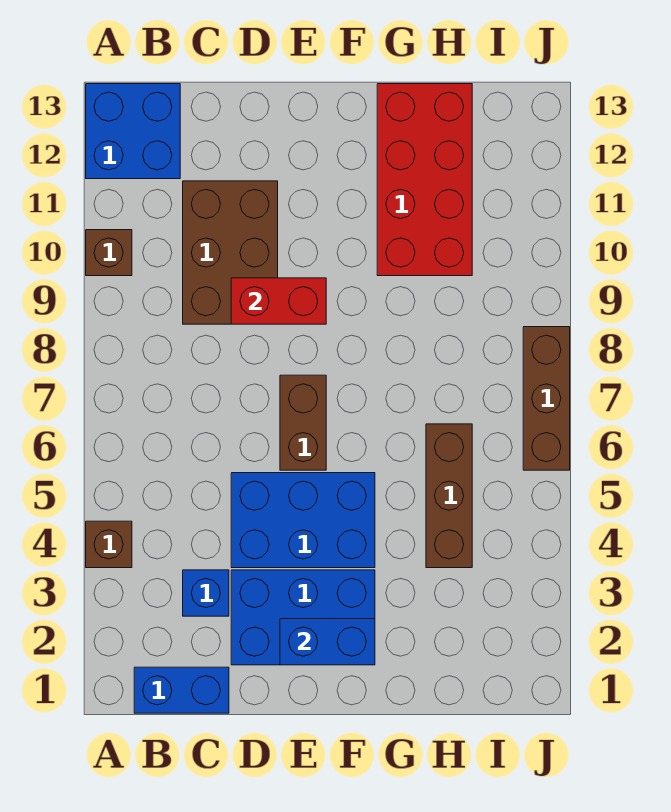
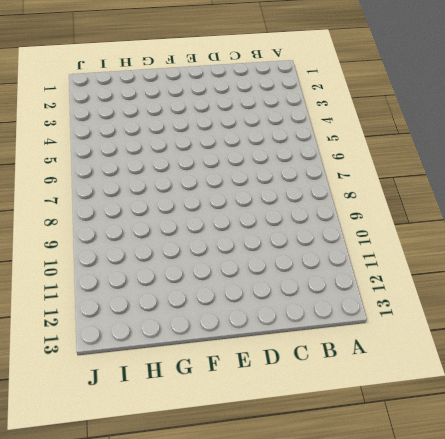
none -> brown 1x1 brick [86,521,132,568]
none -> brown 1x1 brick [86,230,132,276]
none -> blue 2x2 brick [86,84,180,179]

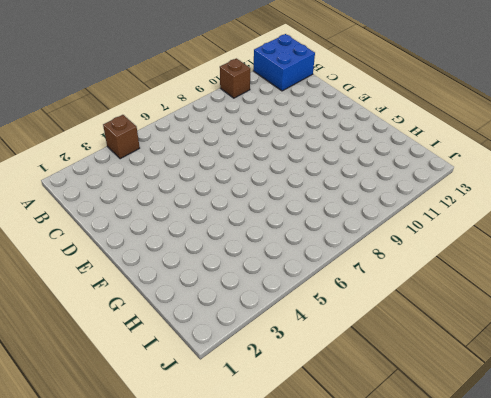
none -> blue 1x2 brick [134,667,229,713]
none -> blue 1x1 brick [183,570,229,616]
none -> brown 2x3 brick [183,181,278,324]

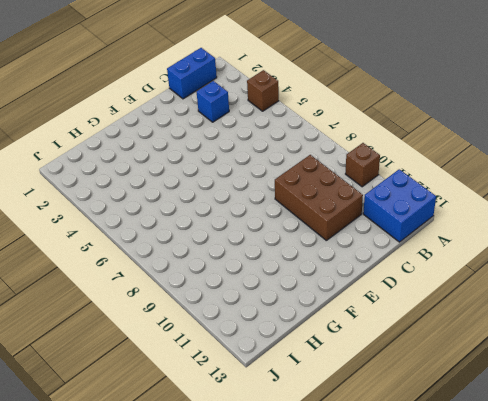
none -> blue 2x3 brick [231,570,375,665]
none -> blue 2x3 brick [231,473,375,568]
none -> brown 1x2 brick [280,375,326,470]

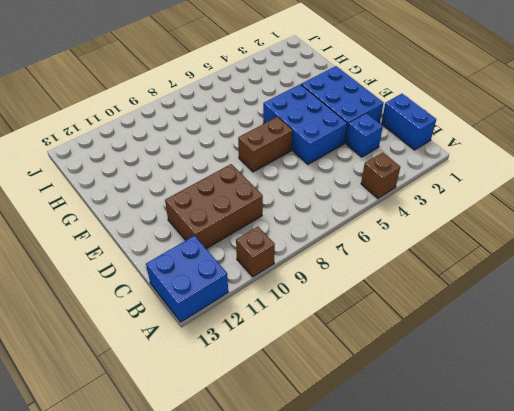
none -> red 2x4 brick [377,84,472,276]
none -> brown 1x3 brick [426,424,472,568]
none -> brown 1x3 brick [523,327,570,470]

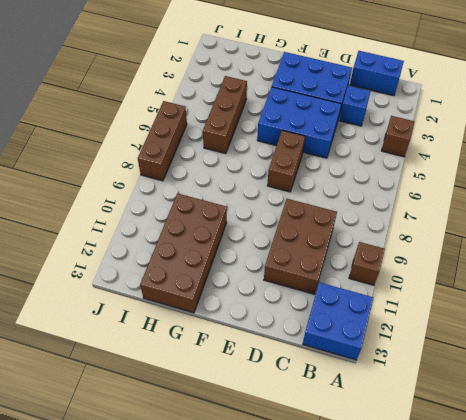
brown 2x4 brick [140,193,227,313] -> red 2x4 brick [377,84,472,276]
none -> red 1x2 brick [231,278,326,324]
none -> blue 1x2 brick [280,619,375,665]

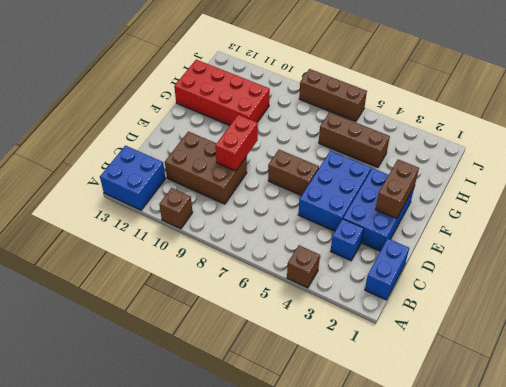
brown 1x2 brick [375,160,419,219] -> blue 1x2 brick [280,619,375,665]

